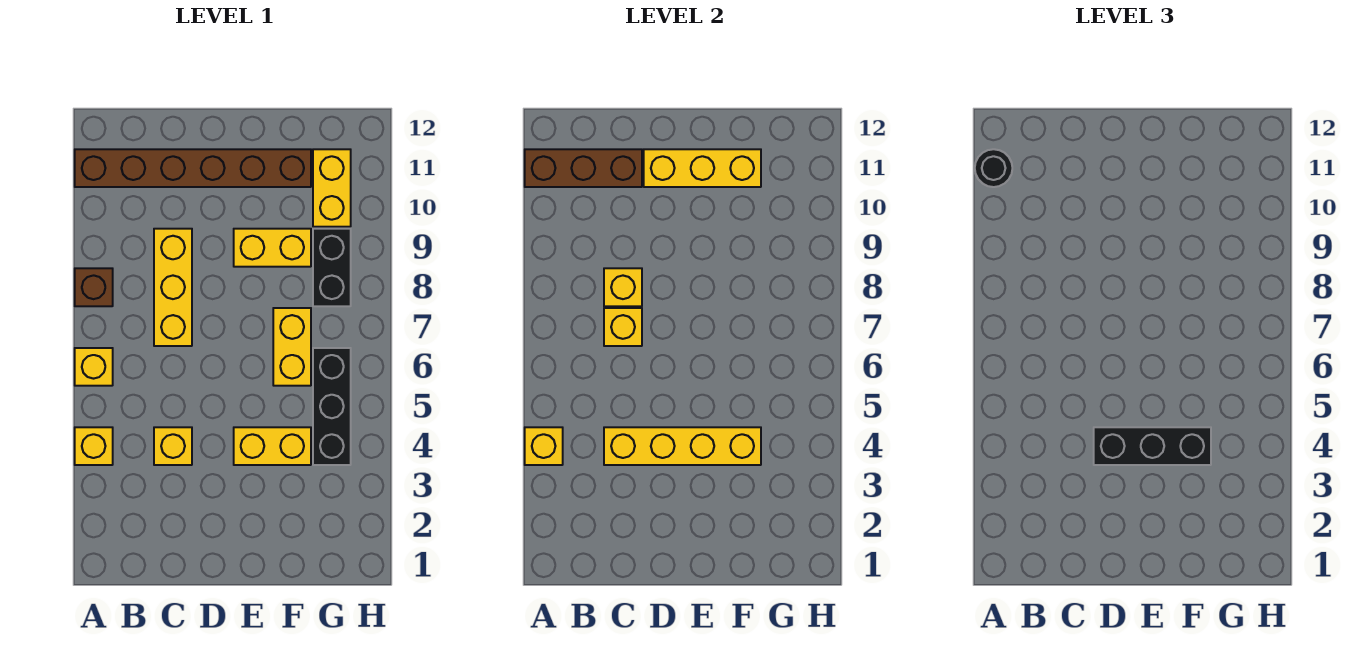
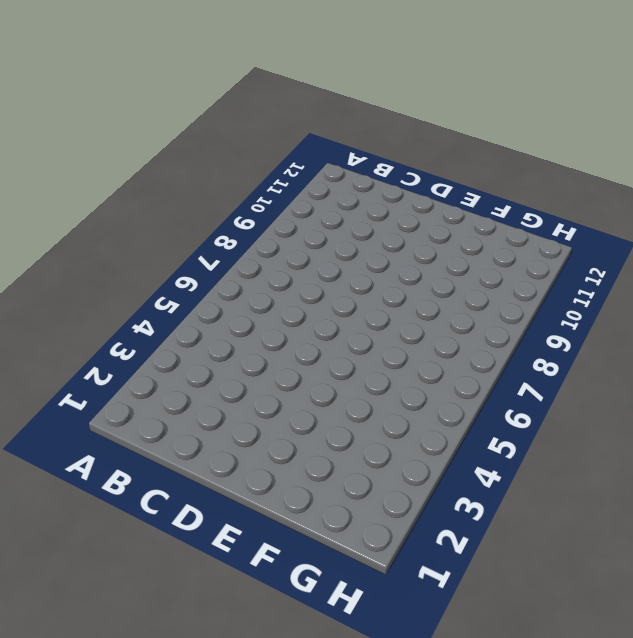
none -> yellow 1x1 brick [75,427,113,465]
none -> yellow 1x1 brick [75,348,113,386]
none -> brown 1x1 brick [75,268,113,306]

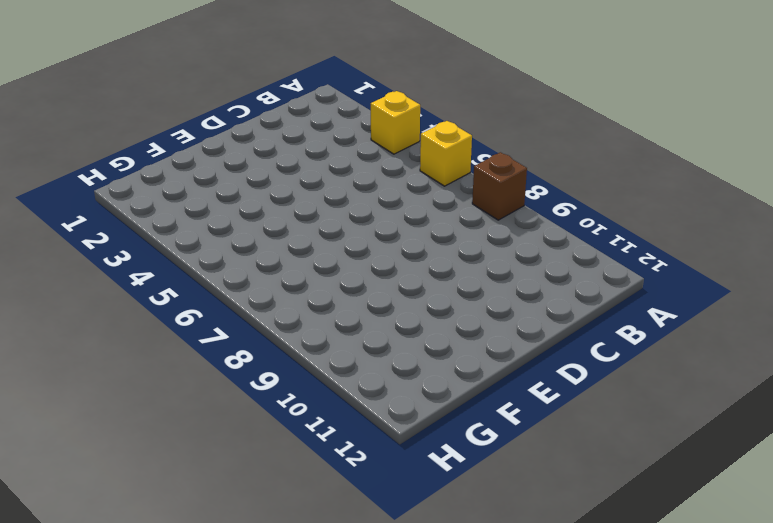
none -> brown 1x6 brick [75,149,311,187]
none -> yellow 1x1 brick [154,427,192,465]
none -> yellow 1x3 brick [154,229,192,346]

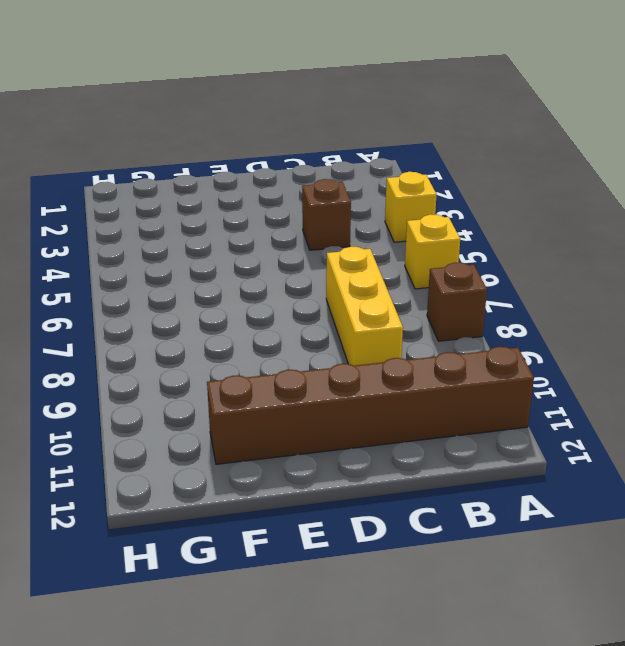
brown 1x1 brick [302,179,351,250] -> yellow 1x1 brick [154,427,192,465]
none -> yellow 1x2 brick [234,427,311,465]
none -> yellow 1x2 brick [234,229,311,267]
none -> yellow 1x2 brick [273,308,311,386]

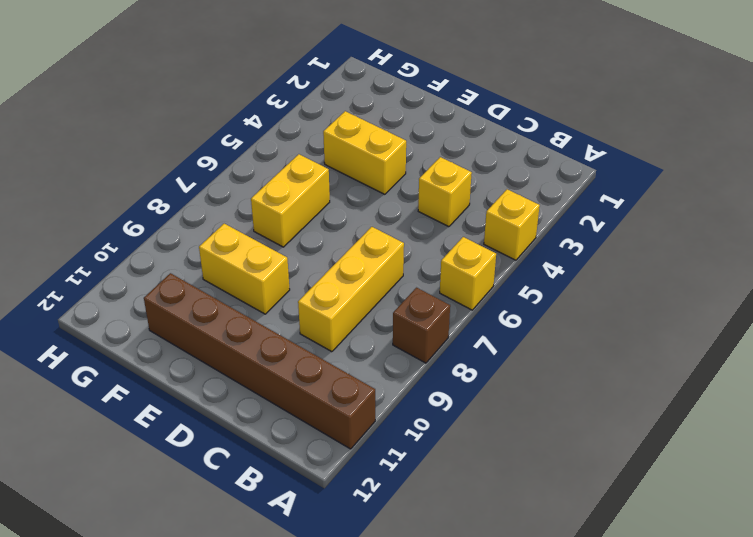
none -> black 1x3 brick [313,348,351,465]
none -> black 1x2 brick [313,229,351,306]
none -> yellow 1x2 brick [313,149,351,227]

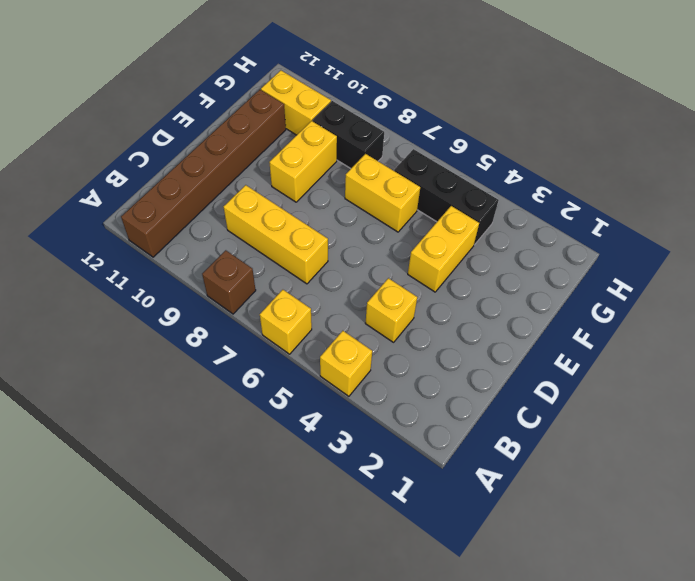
none -> yellow 1x1 brick [525,427,563,465]
none -> brown 1x3 brick [525,149,642,187]
none -> yellow 1x4 brick [604,427,761,465]

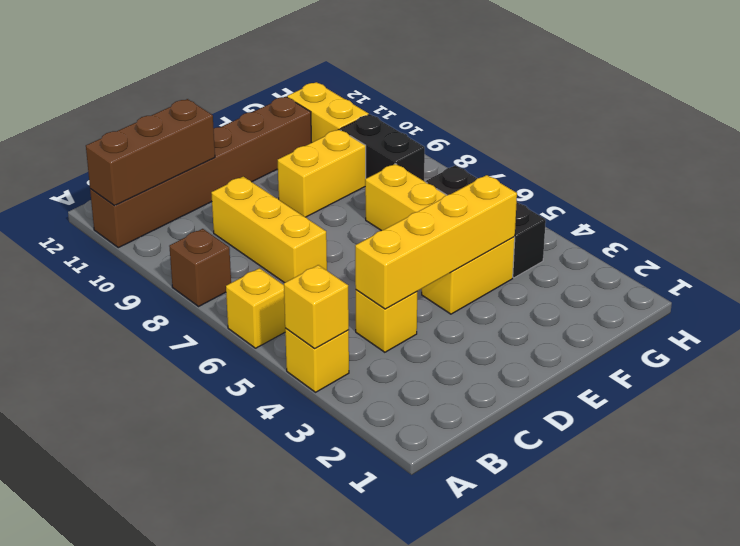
none -> yellow 1x1 brick [604,308,642,346]
none -> yellow 1x1 brick [604,268,642,306]
none -> yellow 1x3 brick [644,149,761,187]

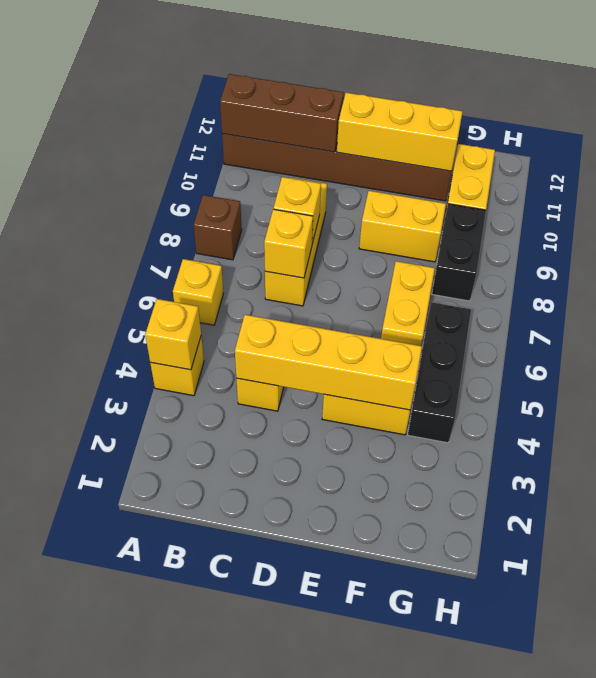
none -> black 1x1 round brick [975,149,1012,187]
none -> black 1x3 brick [1094,427,1211,465]

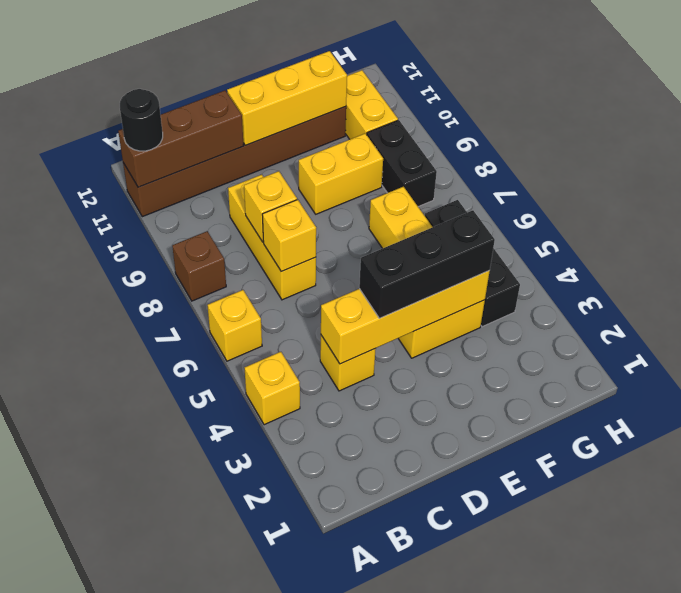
none -> yellow 1x1 brick [525,427,563,465]

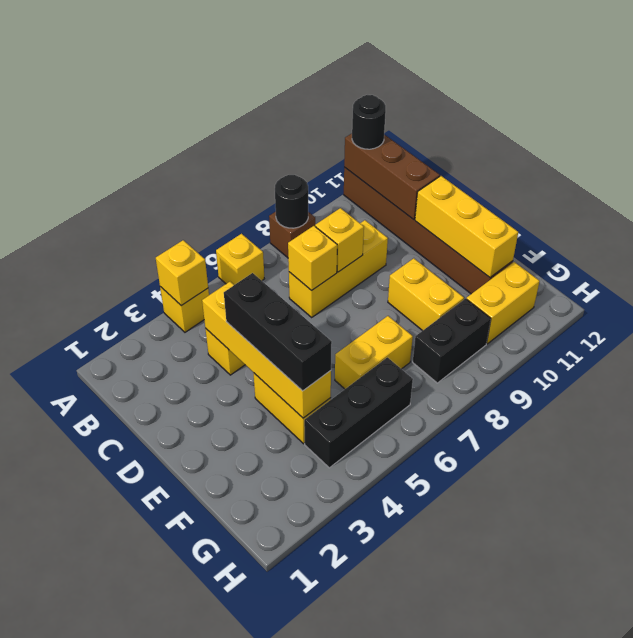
black 1x1 round brick [275,175,308,228] -> none

